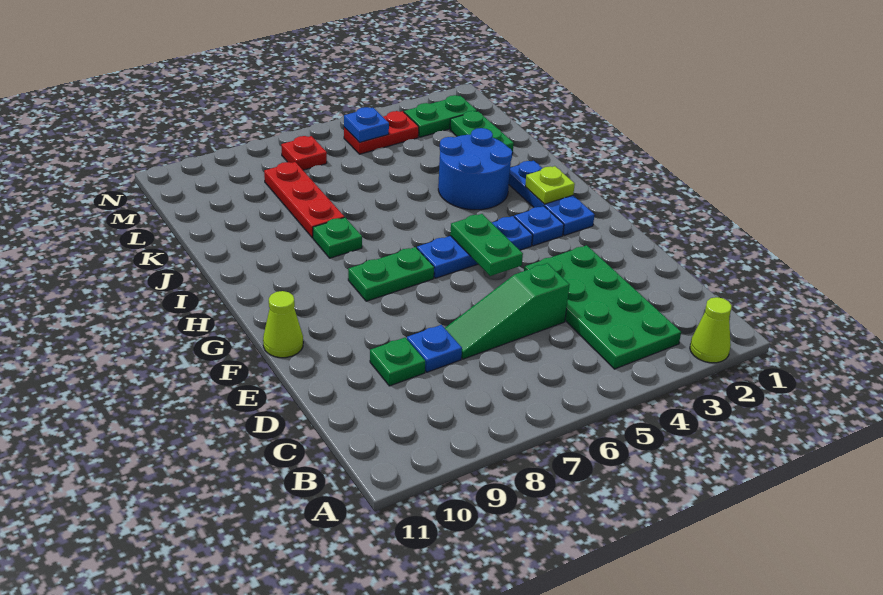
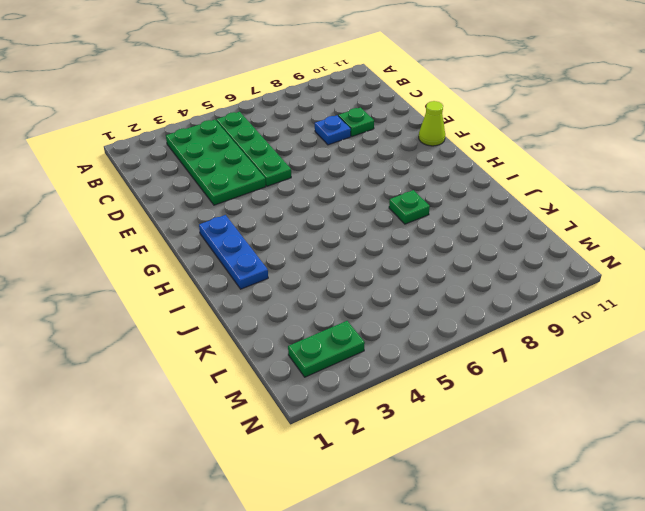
green 1x4 plate [216,112,291,186] -> green 1x3 slope [445,263,569,359]
none -> lime 1x1 cone [690,297,732,363]
none -> blue 1x1 plate [514,206,564,246]
none -> blue 1x3 plate [417,216,533,278]

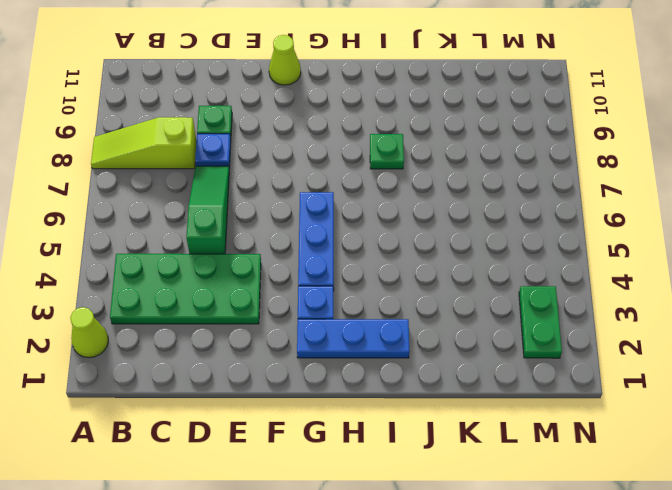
lime 1x3 slope [91,117,196,169] -> none
none -> green 1x2 plate [348,247,434,301]
none -> blue 2x2 round brick [438,128,512,210]
none -> red 1x3 plate [264,162,344,238]

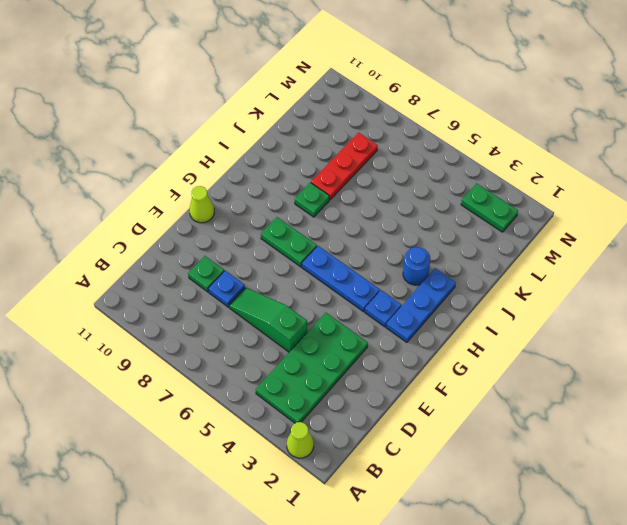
blue 1x1 round brick [403,247,430,285] -> blue 2x2 round brick [438,128,512,210]
none -> green 1x2 plate [450,111,514,154]
none -> red 1x2 plate [344,111,419,154]
none -> red 1x1 plate [281,136,327,170]

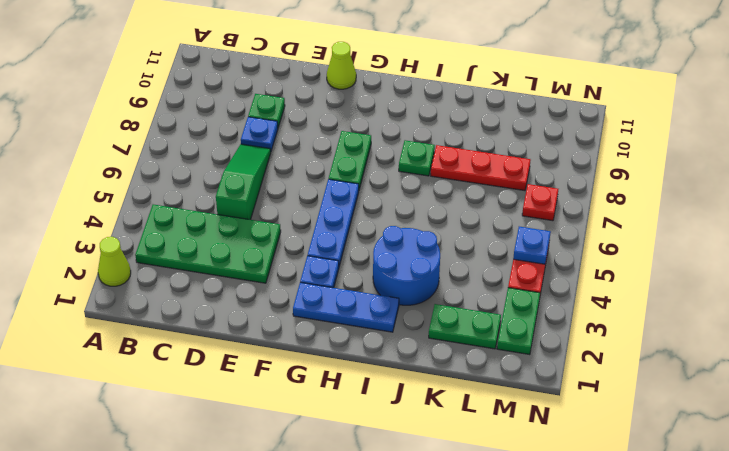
none -> green 1x2 plate [450,214,523,276]
none -> lime 1x1 plate [525,166,575,204]

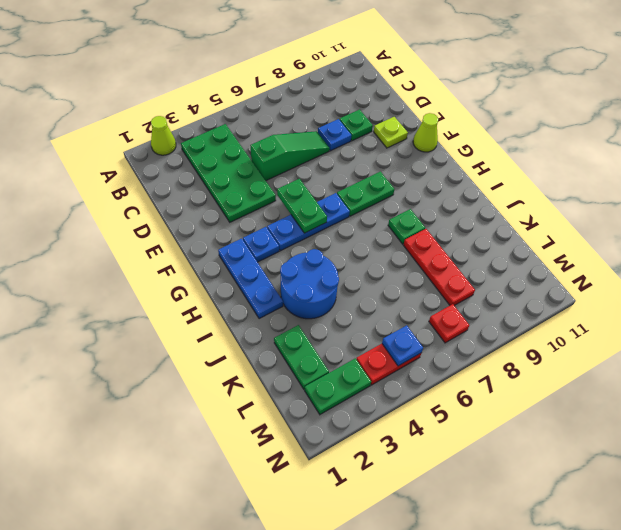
lime 1x1 plate [374,117,408,148] -> lime 1x1 plate moved to [525,166,575,204]

